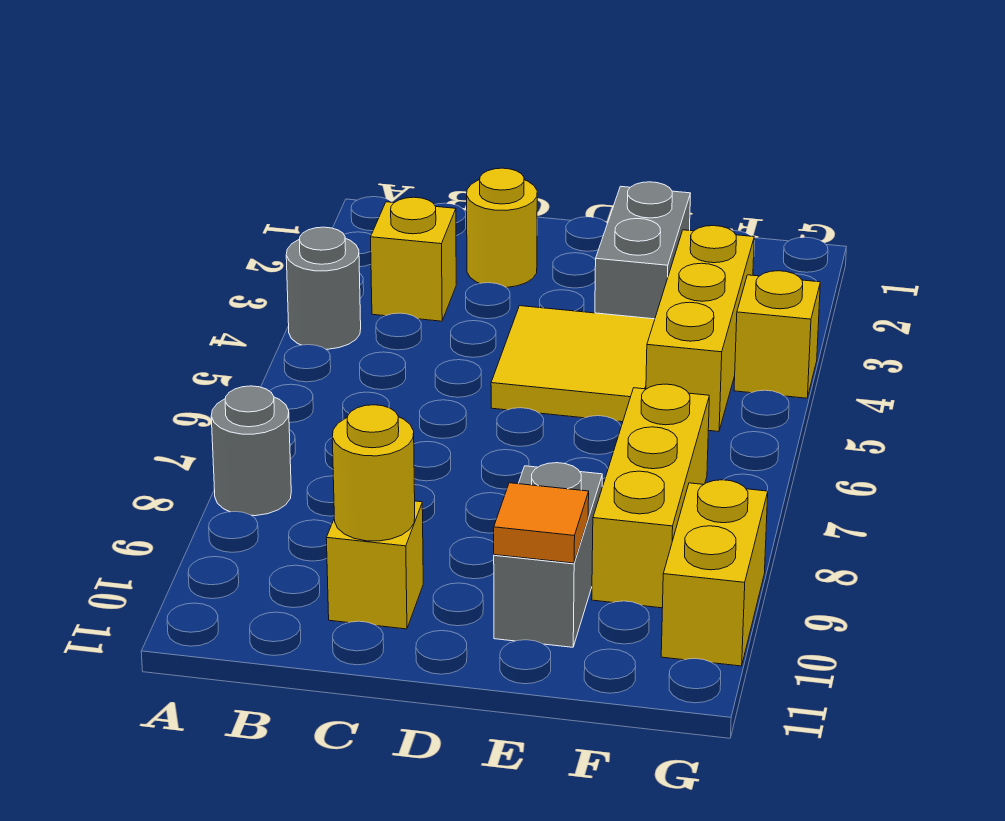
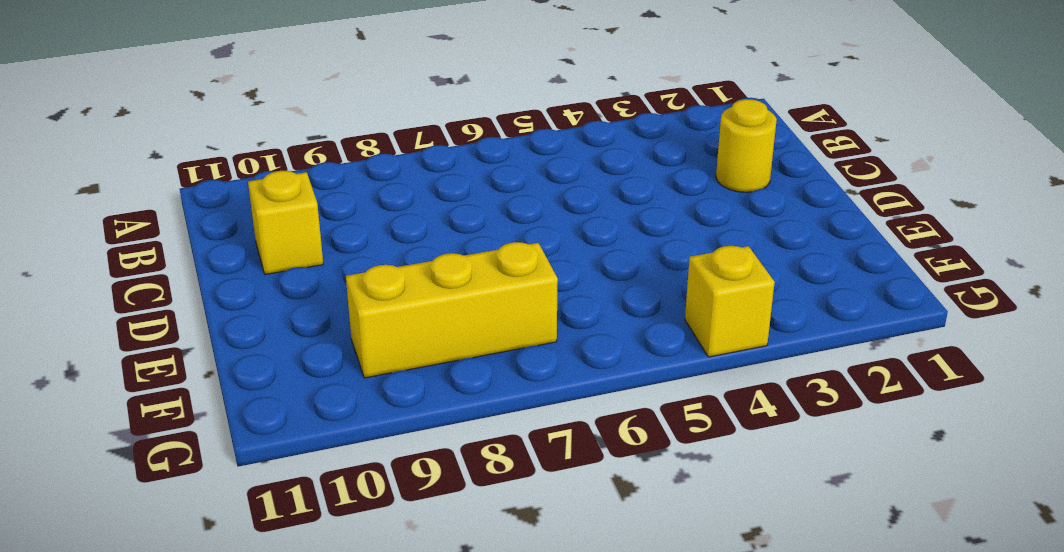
none -> grey 1x1 round brick [286,227,361,349]
none -> grey 1x1 round brick [211,386,291,516]
none -> yellow 1x1 brick [371,197,456,321]

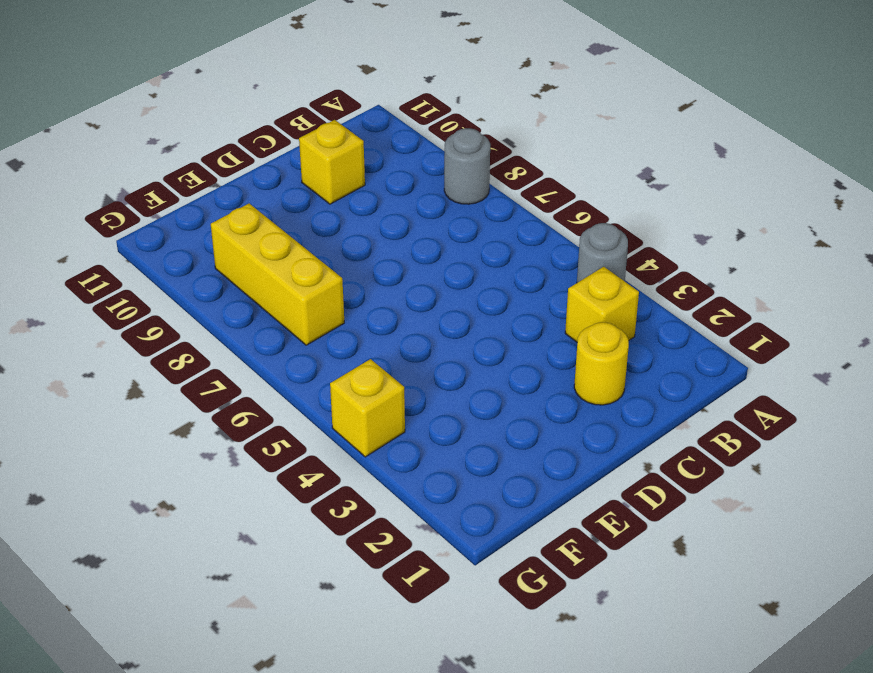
none -> yellow 2x2 tile [491,306,655,422]
none -> grey 1x2 brick [595,182,691,319]
none -> grey 1x2 brick [494,463,602,647]

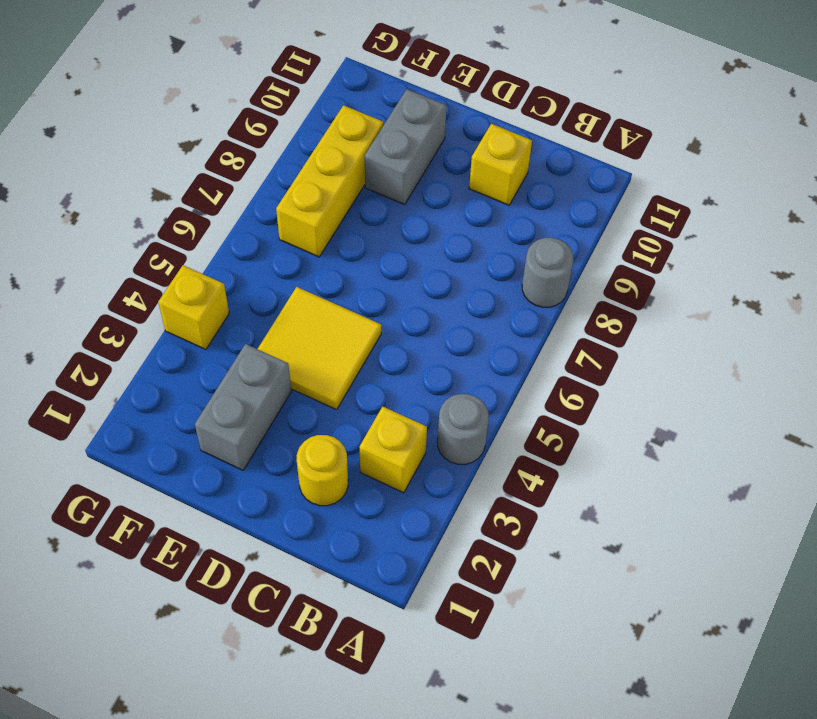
none -> yellow 1x3 brick [646,226,754,432]
none -> yellow 1x2 brick [661,480,768,666]
none -> yellow 1x1 round brick [332,405,415,541]

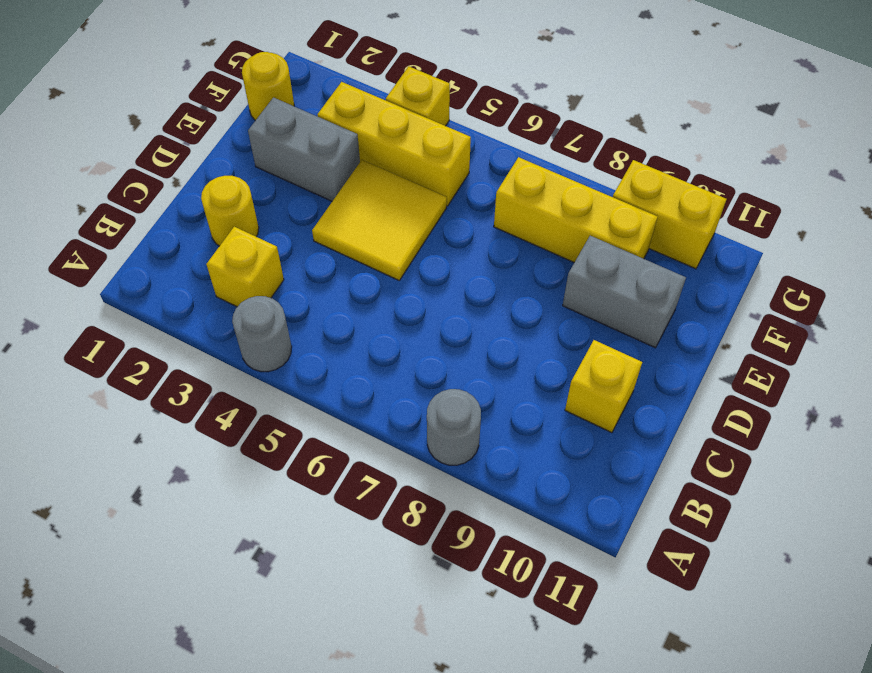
yellow 1x1 round brick [242,52,294,120] -> yellow 1x1 round brick moved to [332,405,415,541]
none -> orange 1x1 tile [494,483,589,563]

